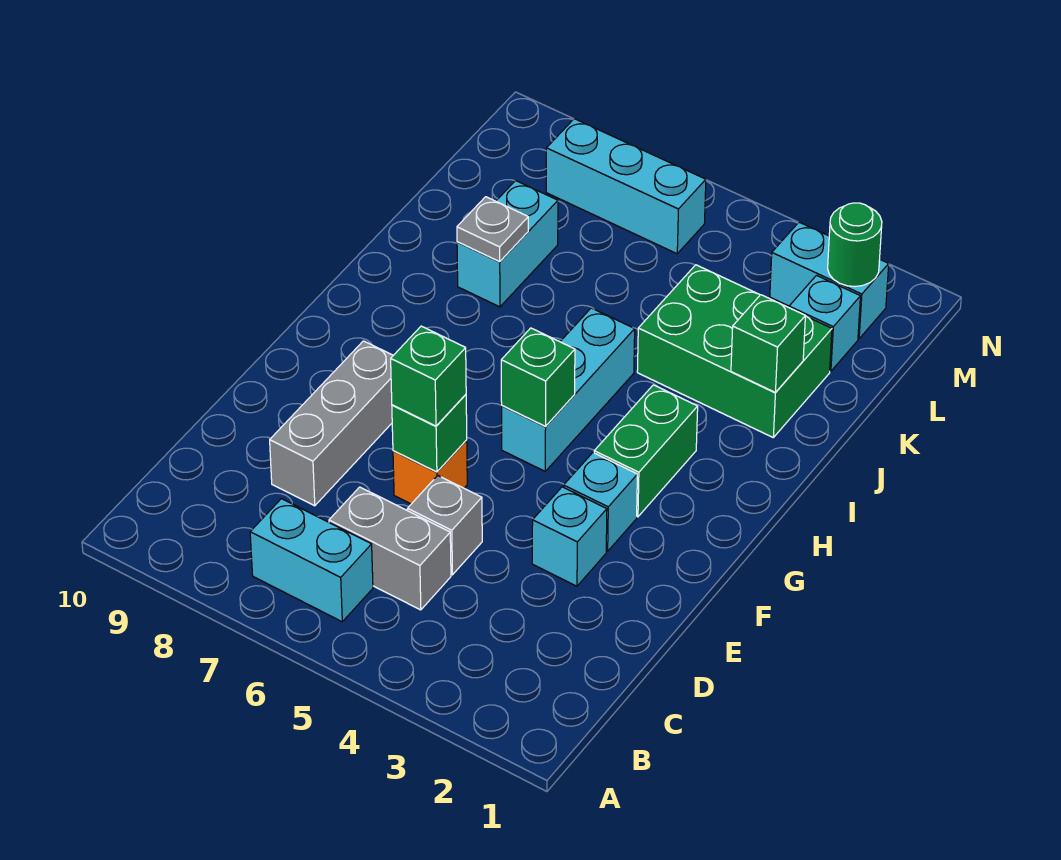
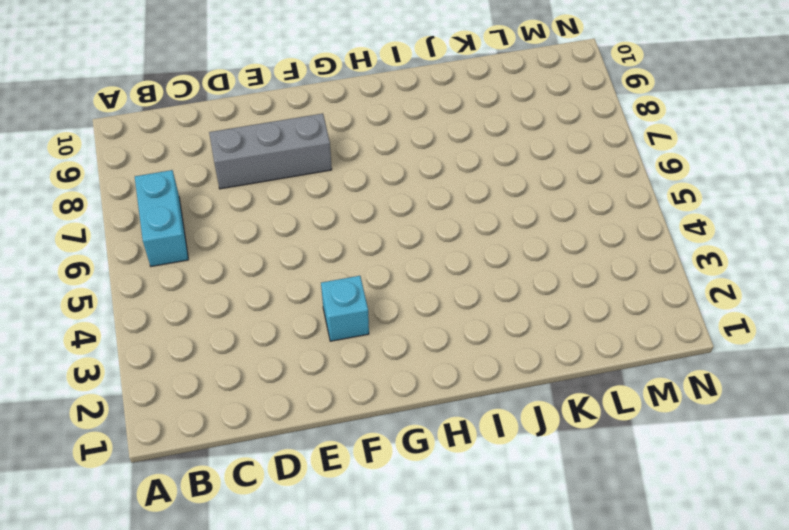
none -> grey 1x2 brick [329,487,451,610]
none -> grey 1x1 brick [407,476,482,575]
none -> cyan 1x1 brick [532,487,607,586]

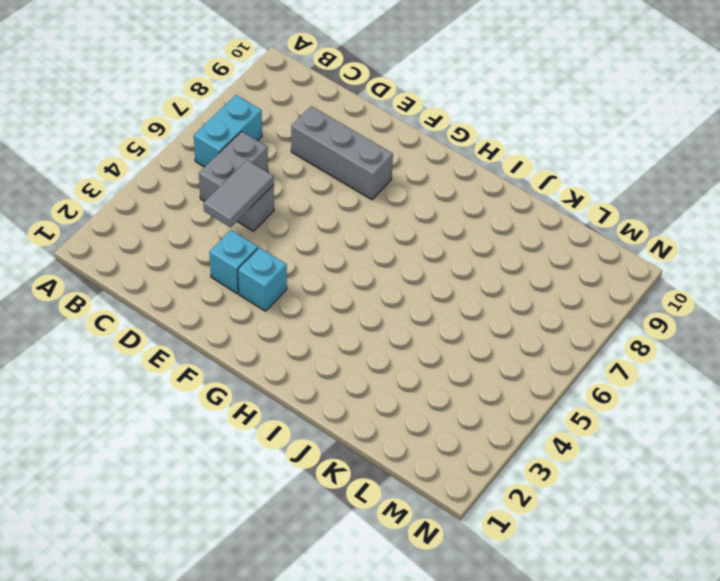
grey 1x2 tile [204,160,274,227] -> none
none -> orange 1x1 brick [393,440,467,504]
none -> green 1x2 brick [594,385,698,517]
none -> cyan 1x3 brick [502,308,635,471]

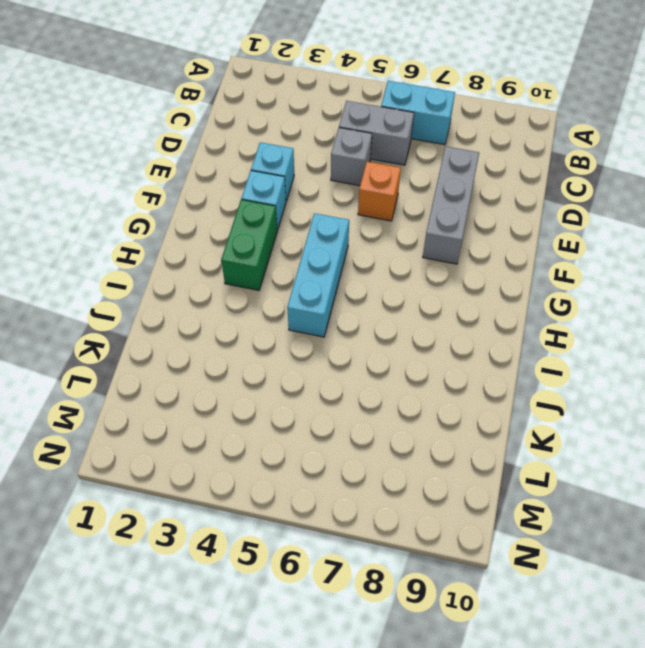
none -> green 2x3 brick [637,265,832,437]
none -> cyan 1x2 brick [457,181,558,307]
none -> cyan 1x1 brick [789,275,860,371]

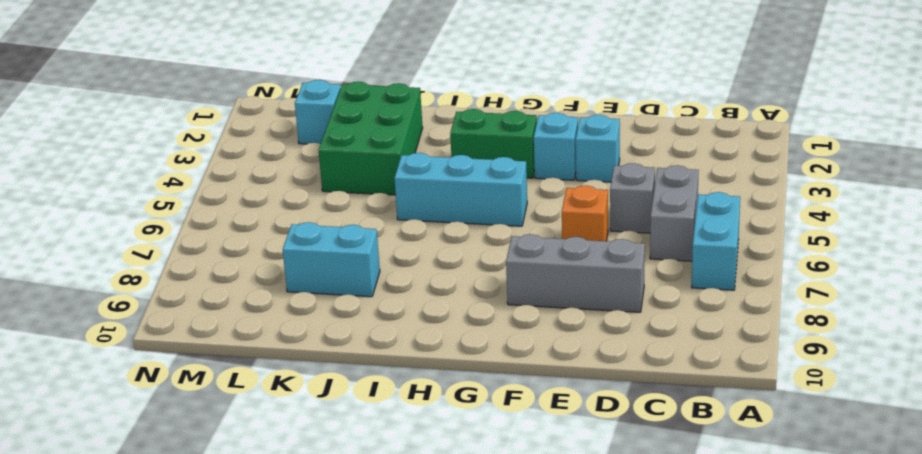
none -> cyan 1x2 brick [770,222,889,339]
none -> cyan 1x3 brick [546,119,706,254]
none -> green 1x1 brick [392,395,467,472]

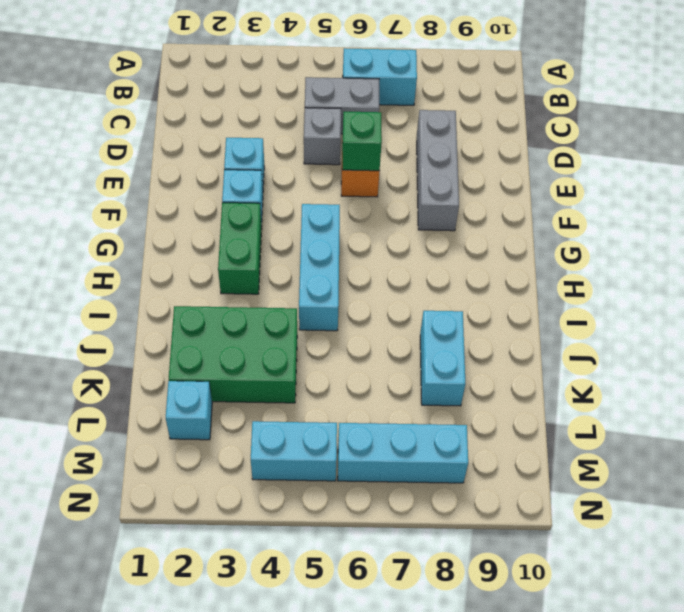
cyan 1x2 brick [251,421,337,481] -> cyan 1x2 brick moved to [770,222,889,339]
none -> green 1x1 brick [501,328,575,426]
none -> green 1x1 brick [731,295,805,392]
none -> grey 1x1 plate [457,197,528,262]

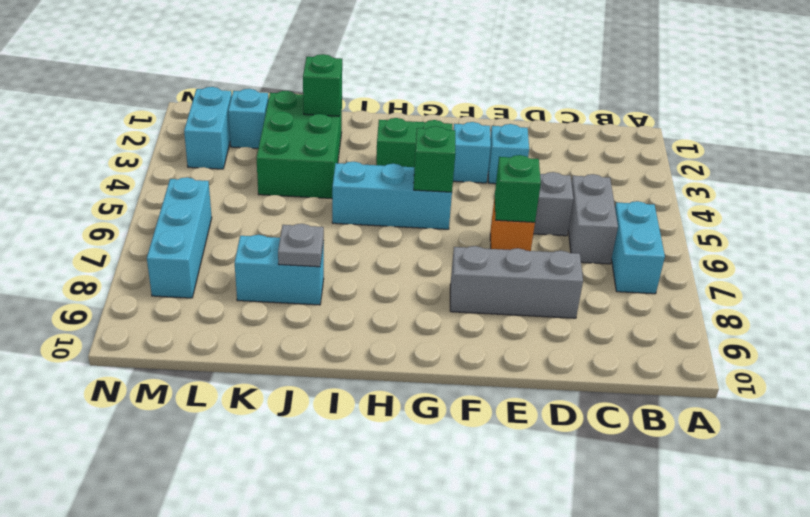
none -> green 1x1 round brick [828,203,882,287]
none -> green 1x1 brick [391,326,466,426]

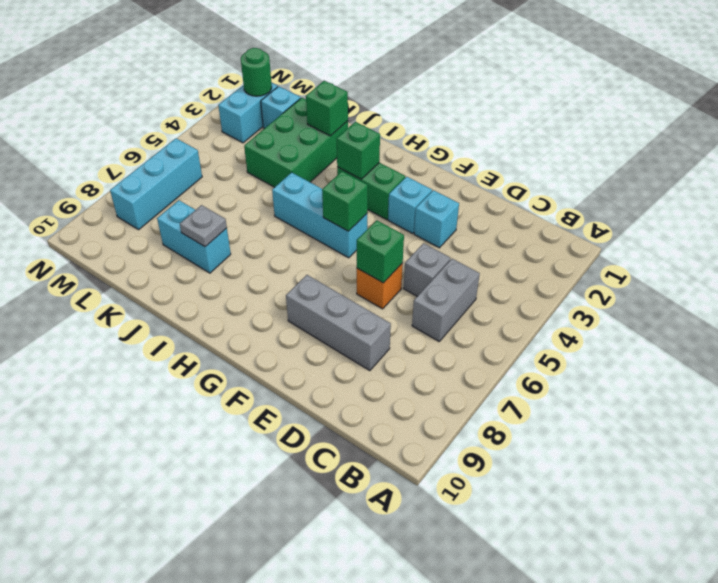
green 1x1 brick [337,122,380,179] -> green 1x1 brick moved to [391,326,466,426]
none -> cyan 1x2 brick [250,499,373,622]

